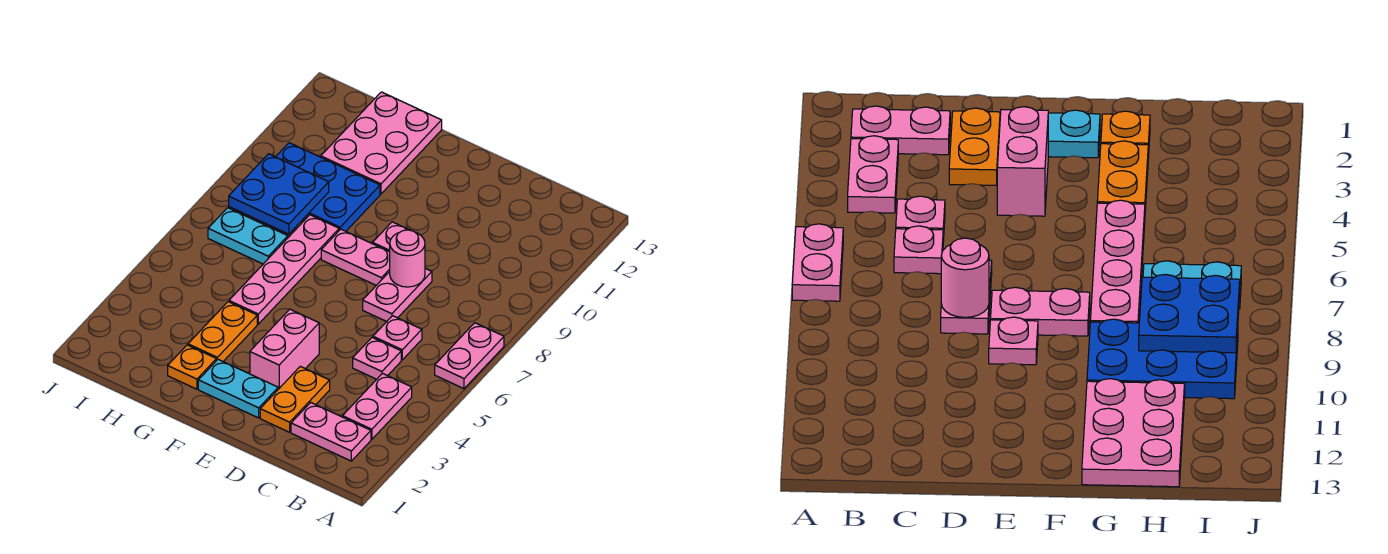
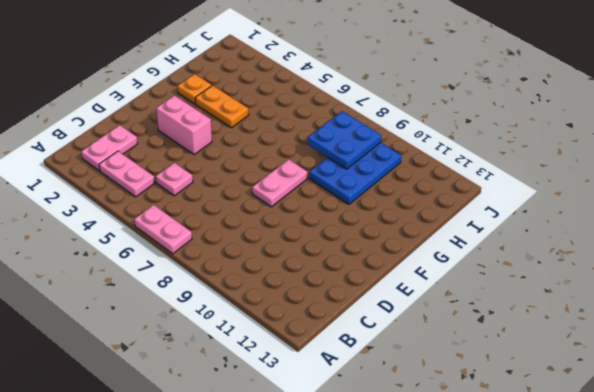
none -> pink 1x1 plate [373,316,422,360]
none -> orange 1x2 plate [260,366,330,432]
none -> pink 1x2 plate [363,269,432,322]

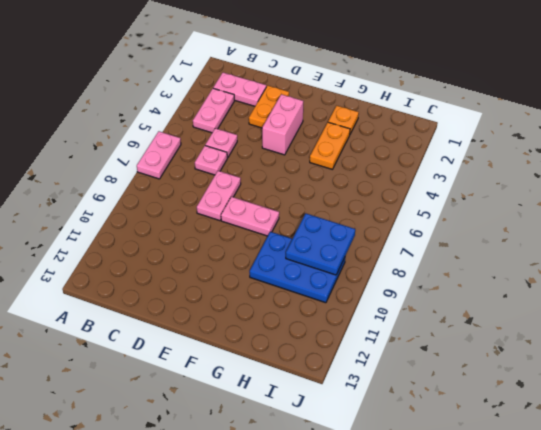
none -> cyan 1x2 plate [198,359,278,418]
none -> pink 1x1 plate [373,222,409,252]
none -> pink 1x4 plate [229,215,339,324]

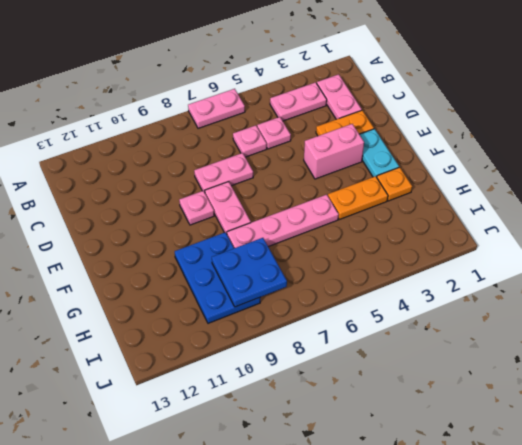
none -> pink 2x3 plate [321,92,442,194]
none -> cyan 1x2 plate [208,208,288,264]
none -> pink 1x1 round brick [390,230,425,287]

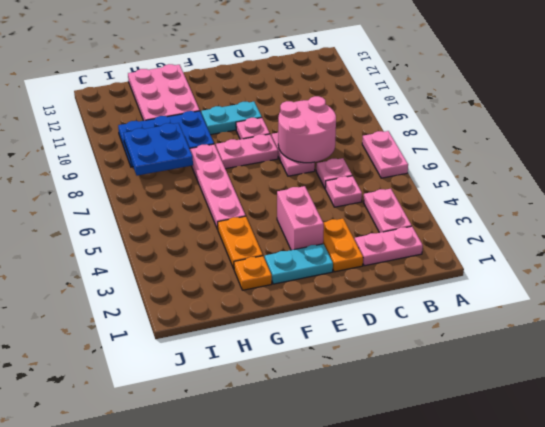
pink 2x2 round brick [278,96,336,163] -> pink 1x1 round brick [390,230,425,287]
cyan 1x2 plate [201,102,262,135] -> cyan 1x2 plate moved to [208,208,288,264]

